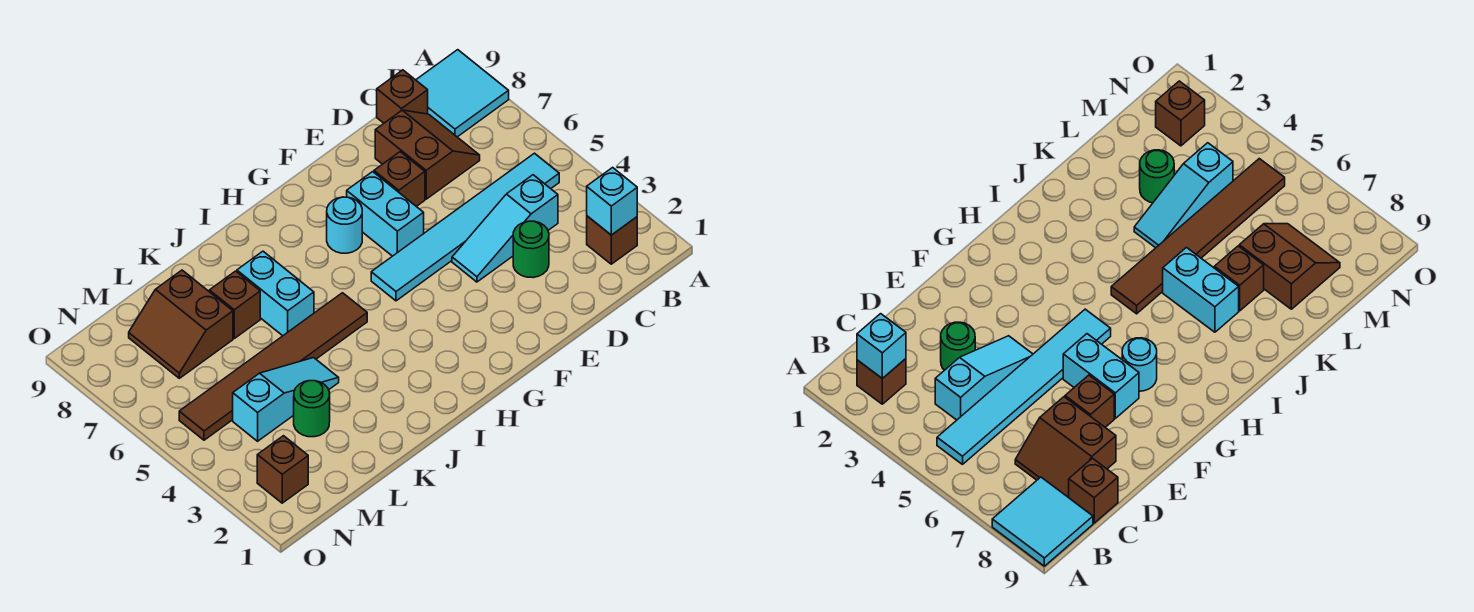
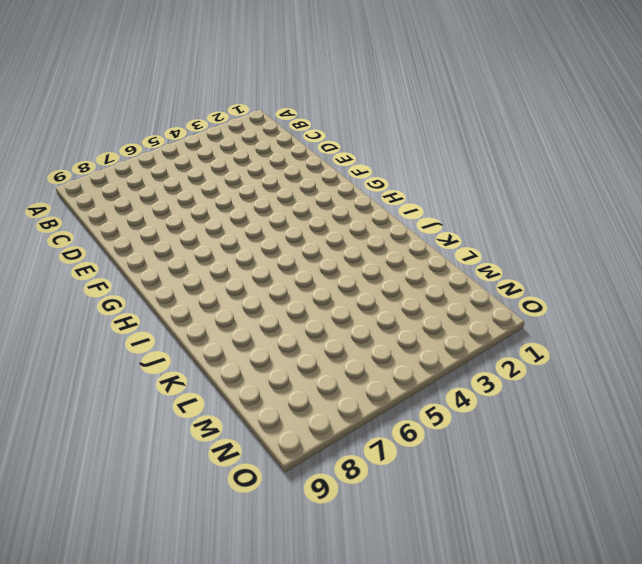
none -> cyan 2x2 tile [416,50,509,137]
none -> brown 1x1 brick [587,216,637,264]
none -> cyan 1x6 tile [371,153,559,301]

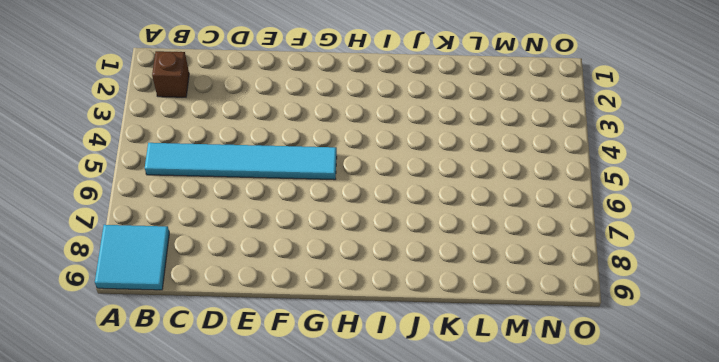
none -> cyan 1x3 slope [452,175,558,282]
none -> brown 2x2 slope [375,110,480,199]
none -> brown 1x1 brick [377,70,428,123]

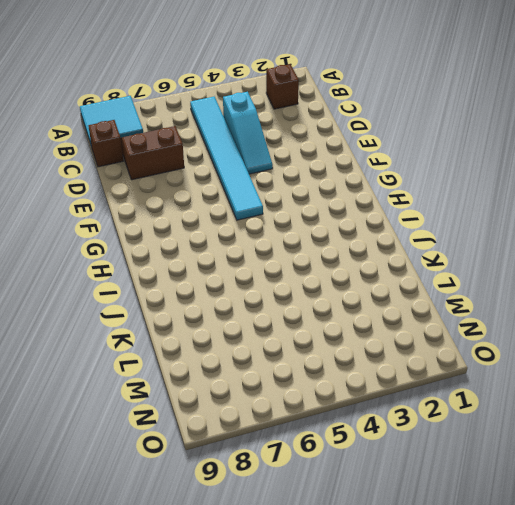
none -> green 1x1 round brick [513,221,549,278]
none -> brown 1x1 brick [374,152,425,207]
none -> cyan 1x2 brick [347,172,424,256]

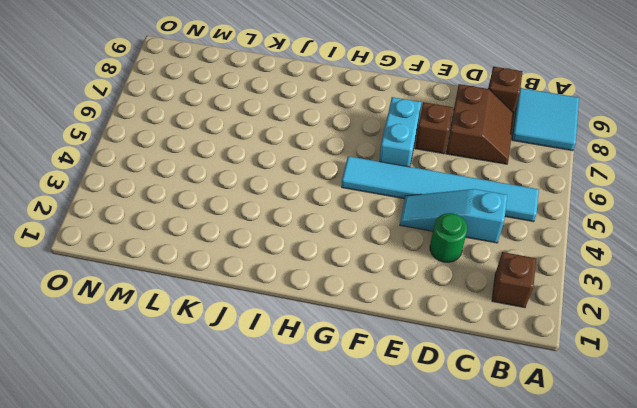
none -> cyan 1x1 round brick [327,197,362,253]
none -> brown 1x6 tile [179,293,367,440]
none -> cyan 1x2 brick [237,251,314,336]

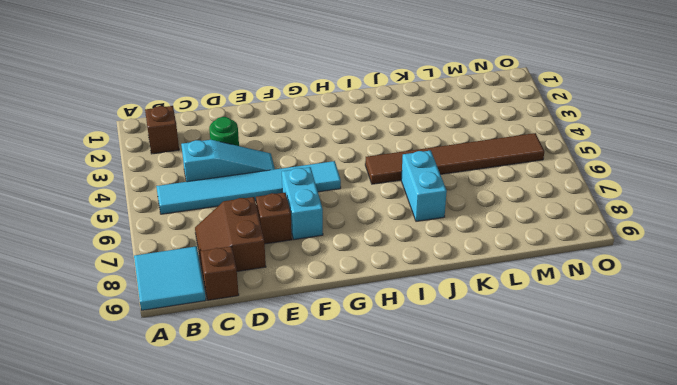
none -> cyan 1x1 round brick [327,197,362,253]
none -> cyan 1x3 slope [233,358,339,441]
none -> brown 1x1 brick [209,271,260,338]

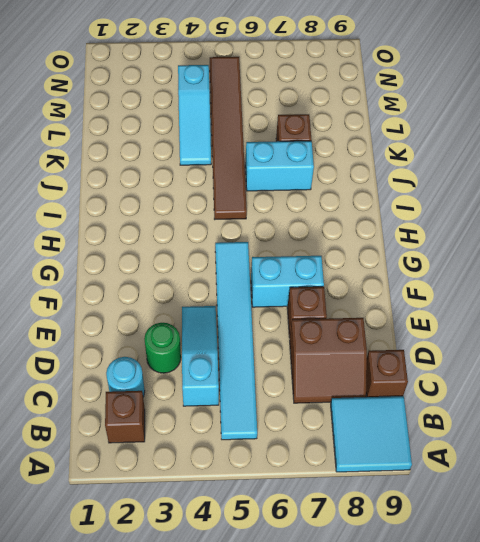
cyan 1x1 round brick [106,357,145,397] -> cyan 1x1 round brick moved to [327,197,362,253]
none -> green 1x1 round brick [294,381,330,437]
none -> brown 2x2 slope [129,270,233,378]
none -> brown 1x1 brick [257,436,308,503]

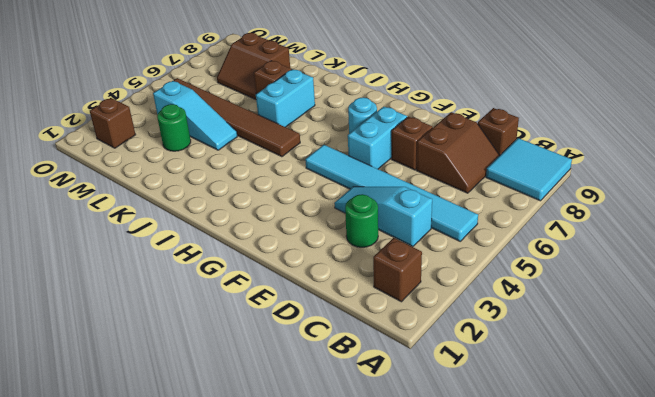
brown 2x2 slope [217,33,290,99] -> brown 2x2 slope turned to [129,270,233,378]
none -> cyan 1x1 brick [587,167,637,235]

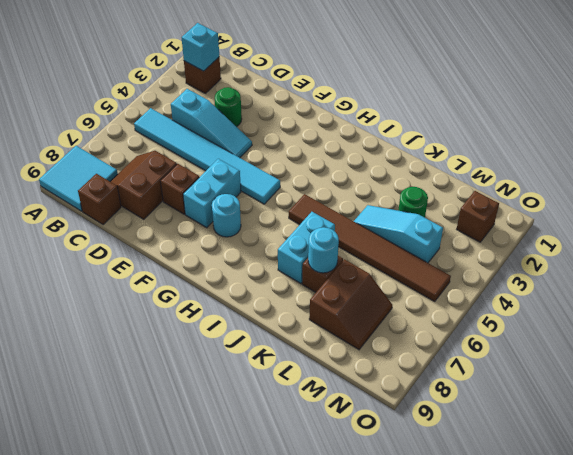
cyan 1x1 round brick [308,227,339,273] -> none

